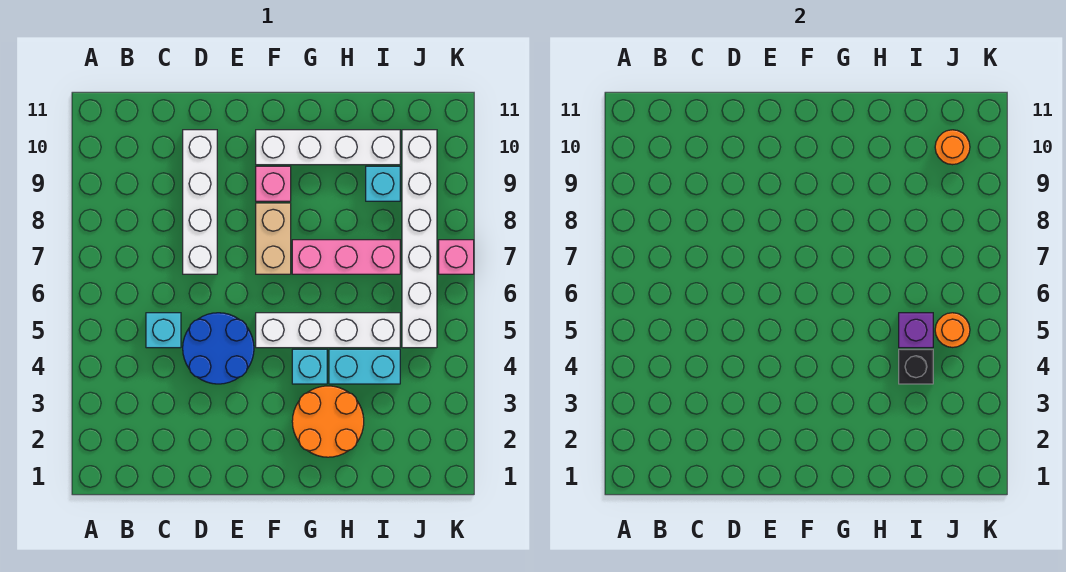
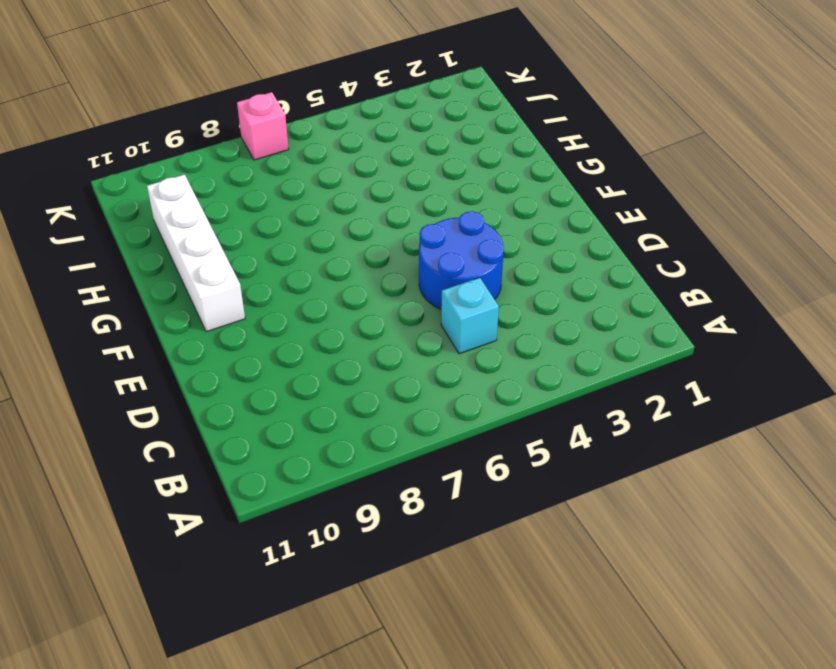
none -> white 1x4 brick [183,130,217,274]
none -> white 1x4 brick [256,313,400,348]
none -> tan 1x2 brick [256,203,291,274]

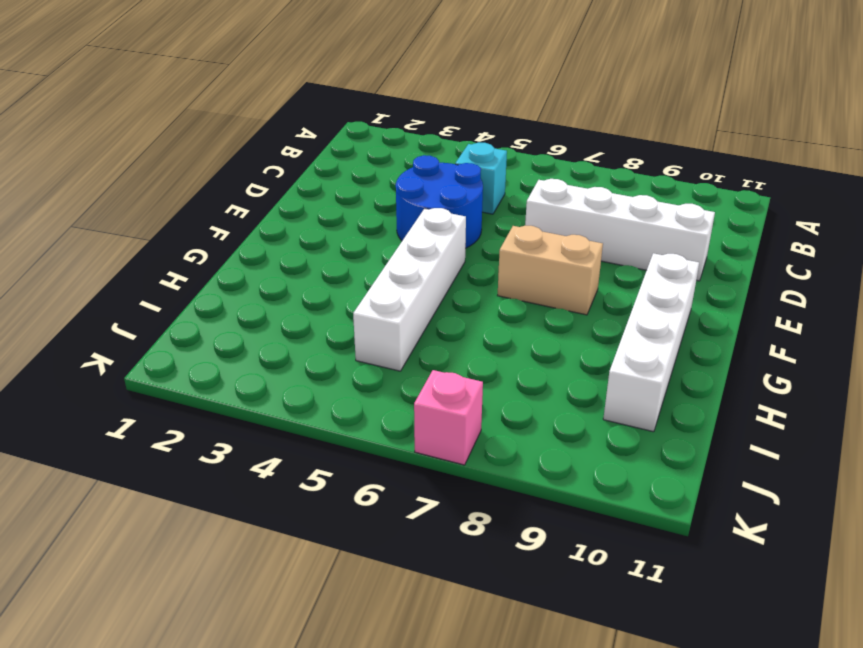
none -> pink 1x1 brick [256,166,291,201]
none -> orange 2x2 round brick [292,386,364,457]
none -> cyan 1x1 brick [292,349,327,384]

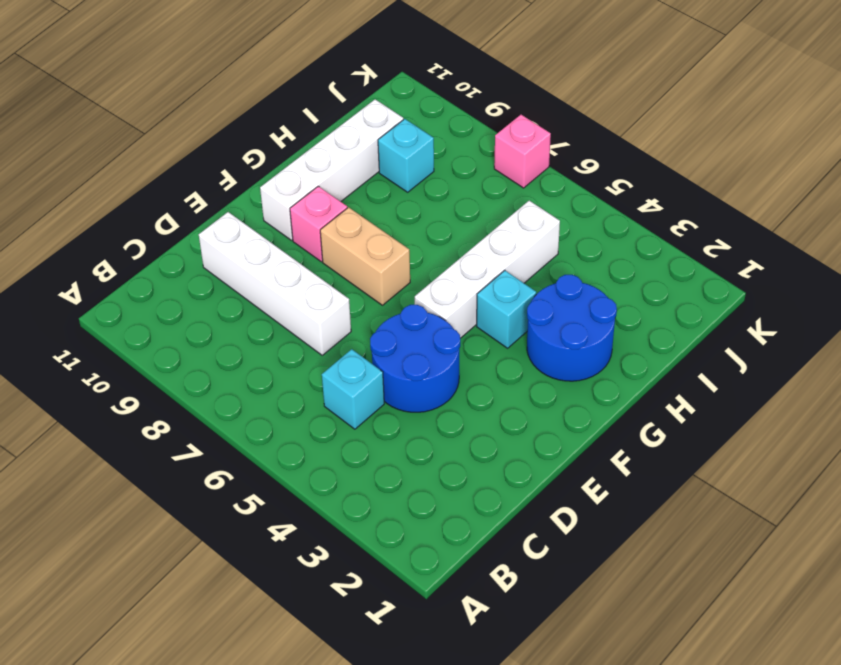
blue 2x2 round brick [527,275,617,381] -> orange 2x2 round brick [292,386,364,457]
none -> pink 1x3 brick [292,240,400,274]
none -> cyan 1x2 brick [329,349,400,384]
none -> white 1x6 brick [402,130,437,348]

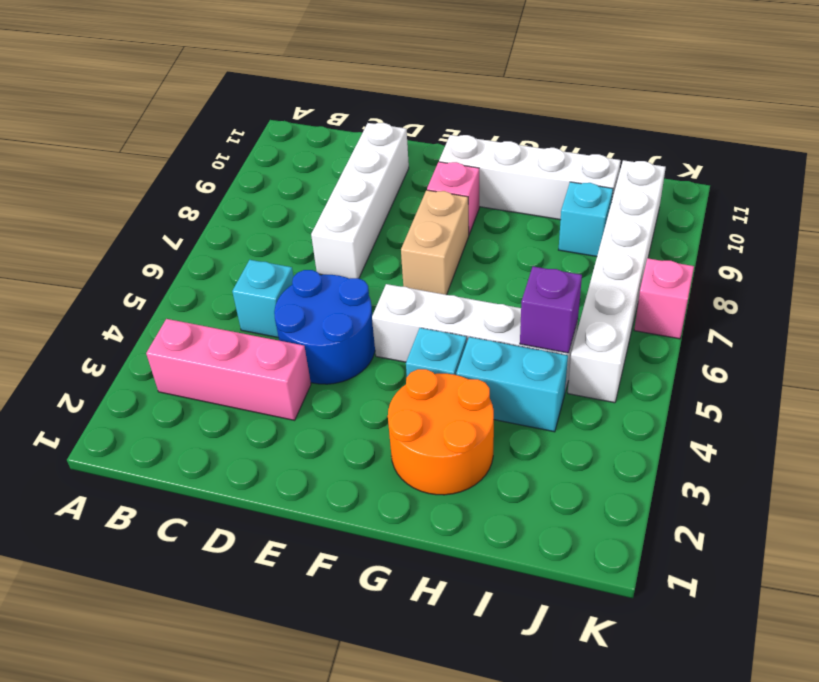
pink 1x3 brick [146,319,311,420] -> pink 1x3 brick moved to [292,240,400,274]
none -> black 1x1 brick [899,349,933,384]
none -> orange 1x1 round brick [935,313,970,347]
none -> orange 1x1 round brick [935,130,970,165]

